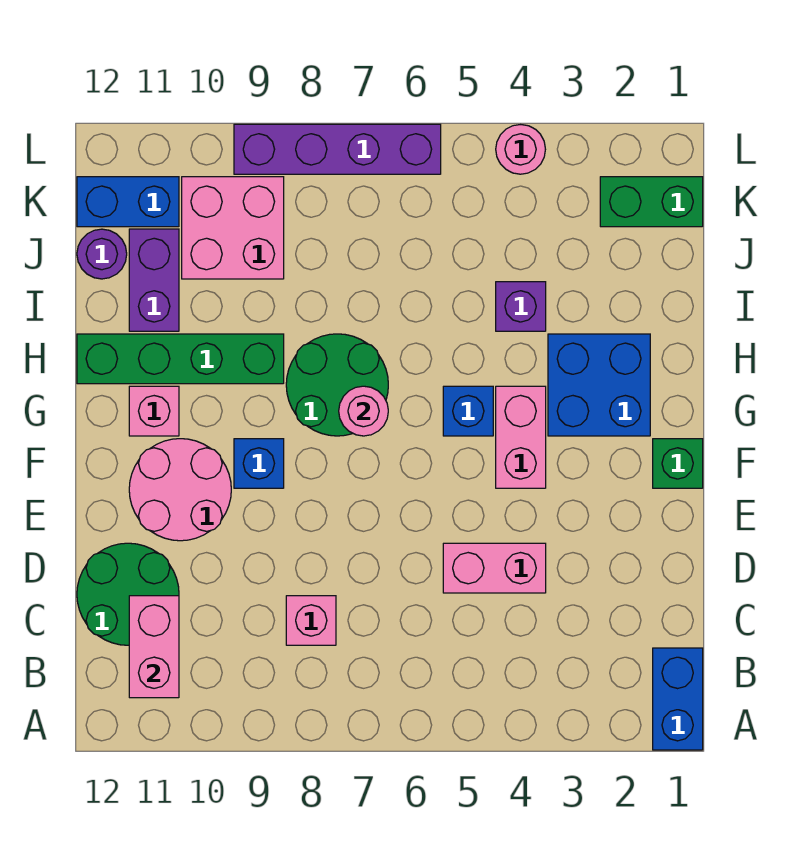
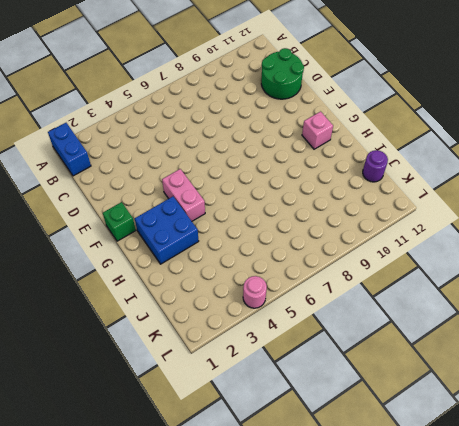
none -> pink 1x1 brick [286,596,336,645]
none -> pink 1x2 brick [443,543,546,593]
none -> pink 2x2 round brick [129,439,231,541]

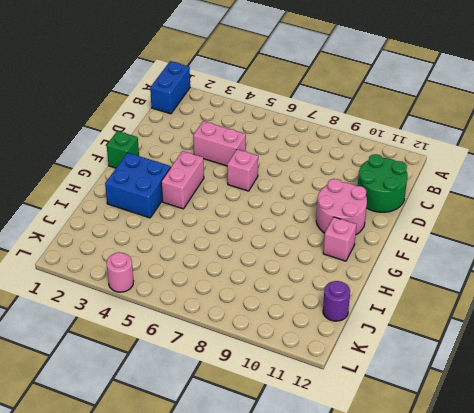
pink 1x1 brick [227,149,258,191] -> pink 1x1 brick moved to [286,596,336,645]
none -> blue 1x1 brick [234,439,284,488]
none -> blue 1x1 brick [443,386,493,436]
none -> green 2x2 round brick [286,334,388,436]

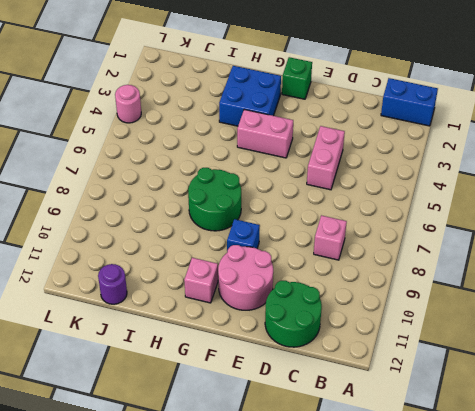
none -> blue 1x1 brick [443,386,493,436]
none -> green 1x4 brick [77,334,284,384]
none -> purple 1x1 brick [496,282,546,331]

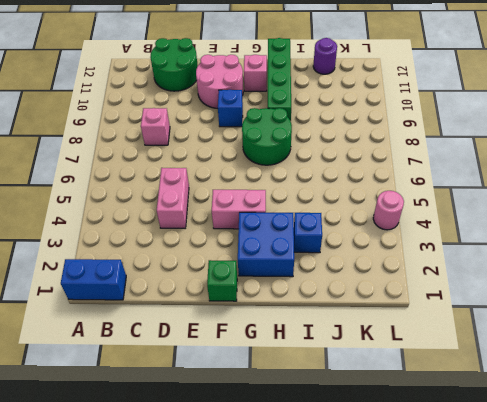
blue 1x1 brick [294,213,322,253] -> blue 1x1 brick moved to [443,386,493,436]
none -> purple 1x1 brick [496,282,546,331]
none -> purple 1x2 brick [129,229,179,331]
none -> pink 2x2 brick [182,177,284,279]

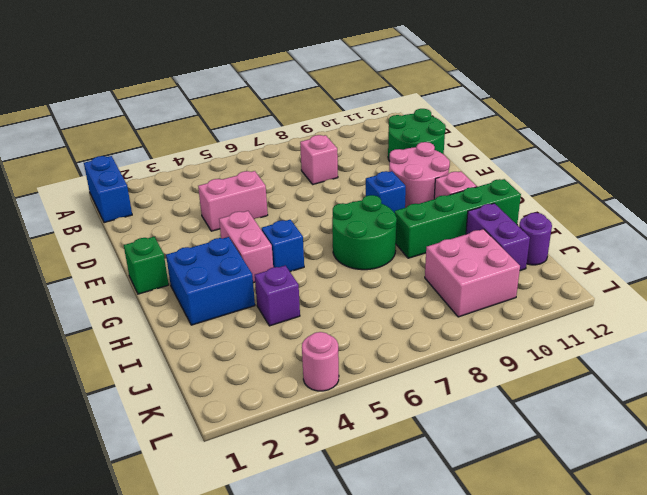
none -> green 1x2 brick [600,177,703,227]
none -> blue 1x2 brick [77,177,179,227]
none -> purple 1x4 brick [234,124,441,174]

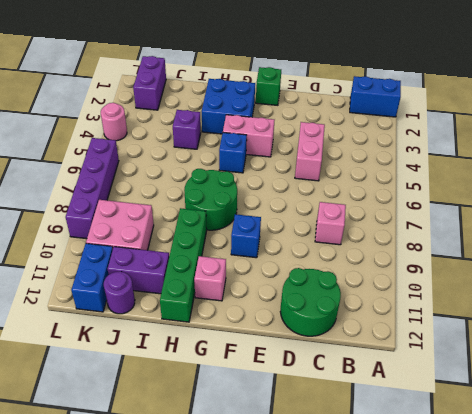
purple 1x2 brick [133,56,166,110] -> green 1x2 brick [600,177,703,227]
none -> pink 2x2 round brick [129,439,231,541]
none -> pink 1x2 brick [129,596,179,698]
none -> pink 1x1 round brick [339,386,388,436]

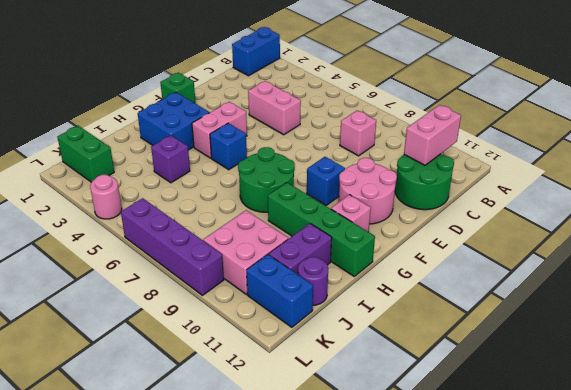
none -> pink 1x1 round brick [339,386,388,436]

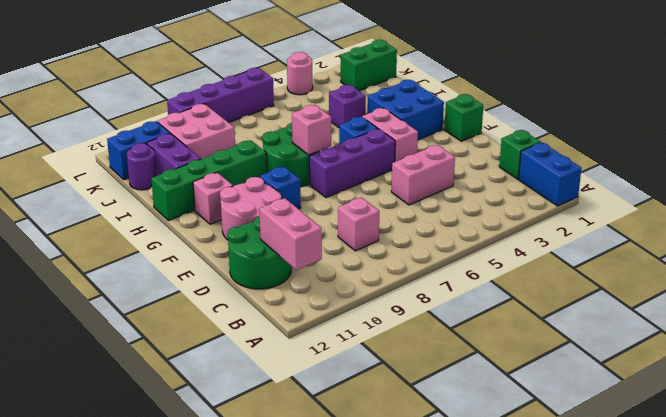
green 1x1 brick [499,130,541,179] -> none
purple 1x3 brick [309,129,395,198] -> none
pink 1x1 brick [292,105,331,155] -> pink 1x1 round brick [339,386,388,436]

